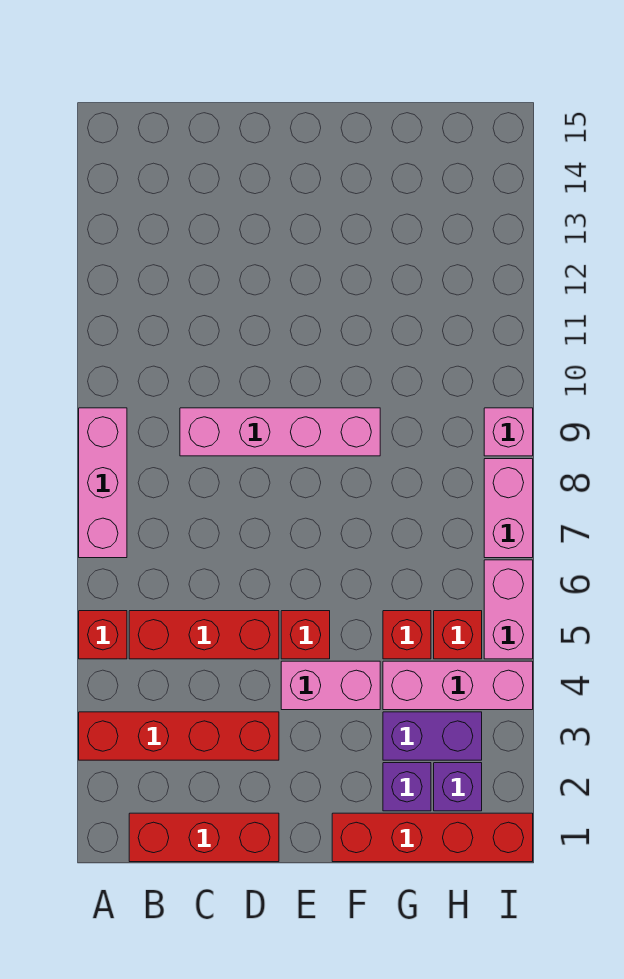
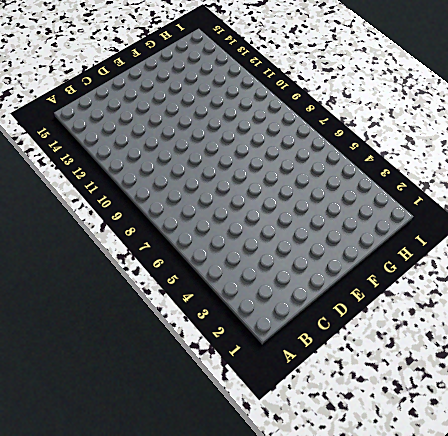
none -> red 1x4 brick [79,712,279,760]
none -> red 1x1 brick [79,611,127,659]
none -> pink 1x3 brick [79,408,127,558]

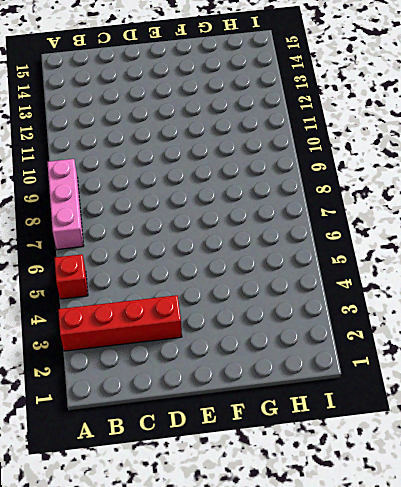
none -> red 1x3 brick [129,813,279,862]
none -> red 1x3 brick [129,611,279,659]
none -> pink 1x4 brick [180,408,380,456]

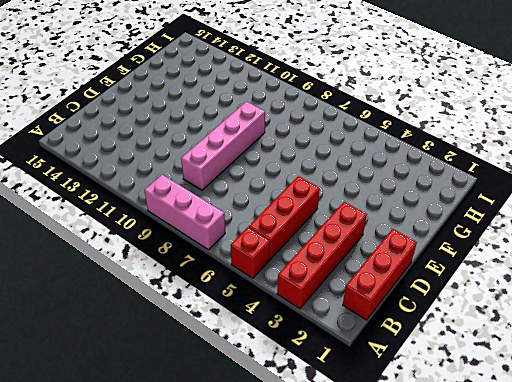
none -> pink 1x2 brick [281,661,380,710]
none -> red 1x1 brick [281,611,330,659]
none -> red 1x4 brick [332,813,533,862]

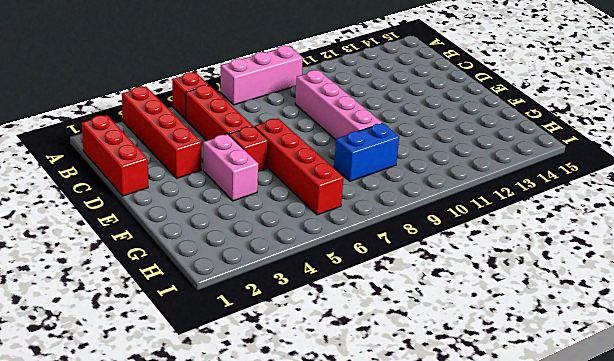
red 1x4 brick [255,119,343,215] -> red 1x4 brick moved to [332,813,533,862]
blue 1x2 brick [334,123,399,181] -> none
none -> purple 1x1 brick [383,763,431,811]
none -> purple 1x2 brick [383,712,482,760]
none -> pink 1x3 brick [383,661,533,710]

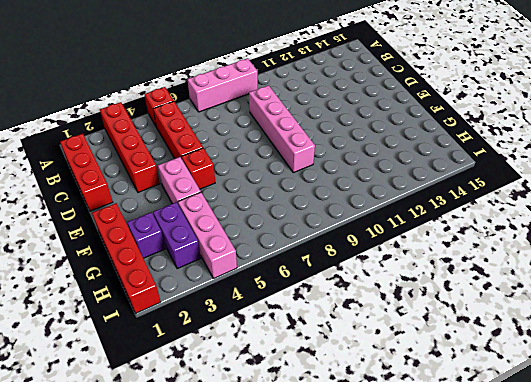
none -> red 1x1 brick [383,611,431,659]
none -> purple 1x1 brick [434,763,482,811]
none -> red 1x1 brick [434,611,482,659]

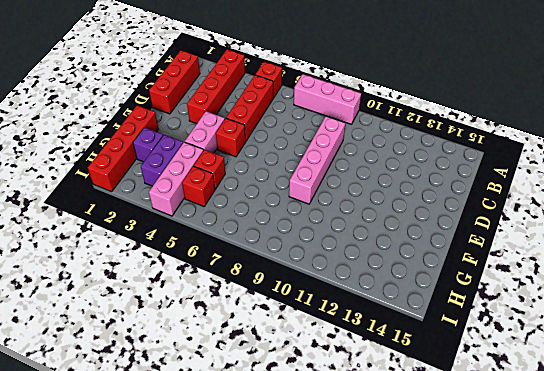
none -> purple 1x1 brick [434,763,482,811]
none -> pink 1x2 brick [484,560,533,659]
none -> pink 1x2 brick [484,459,533,558]

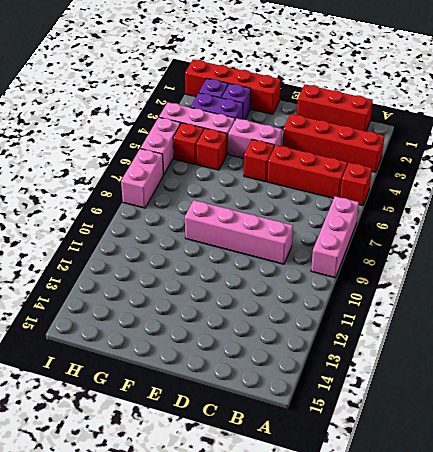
none -> pink 1x1 brick [484,408,533,456]

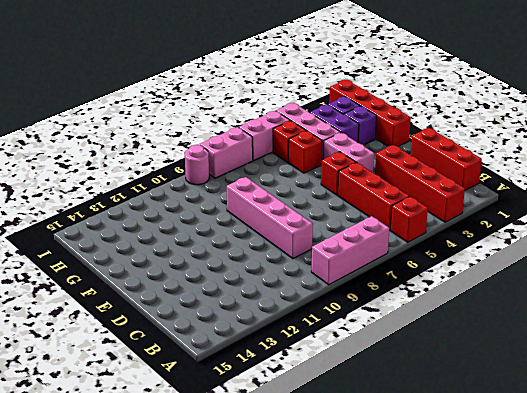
pink 1x1 round brick [185,145,209,185] -> pink 1x1 brick [484,408,533,456]

